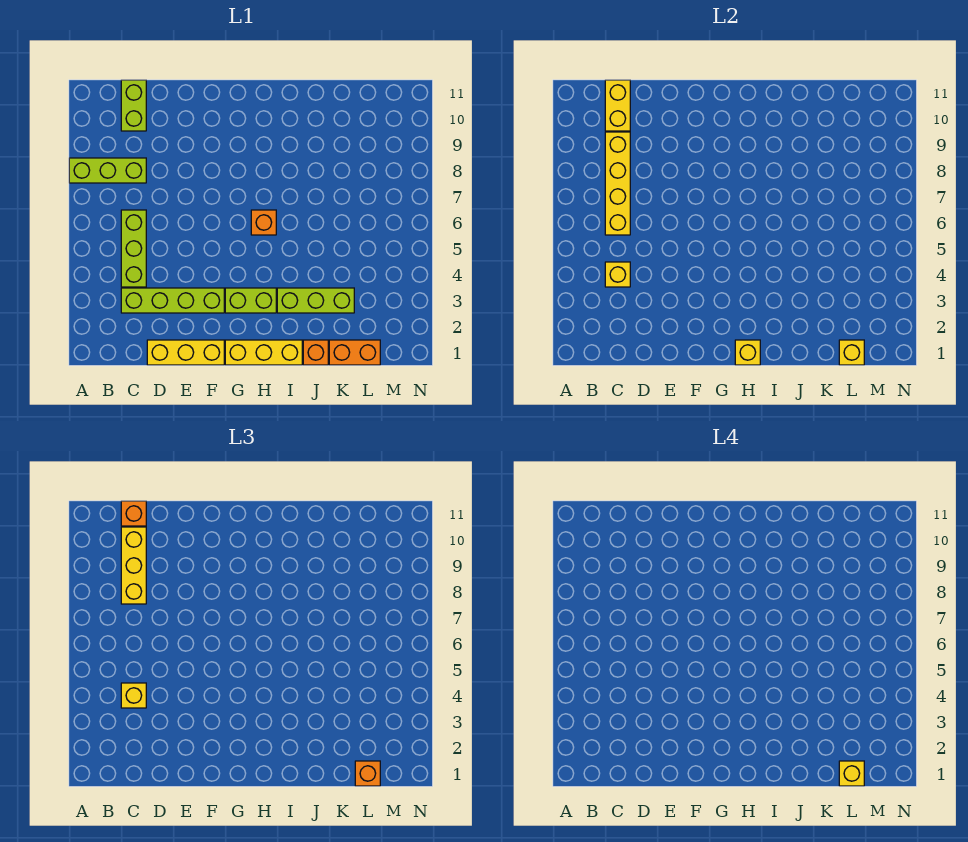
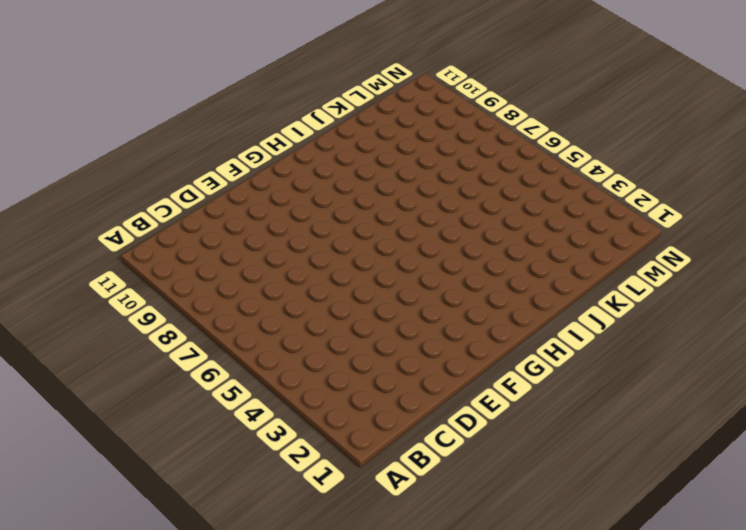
none -> lime 1x3 brick [69,158,146,183]
none -> lime 1x4 brick [121,288,224,313]
none -> lime 1x3 brick [121,210,146,287]

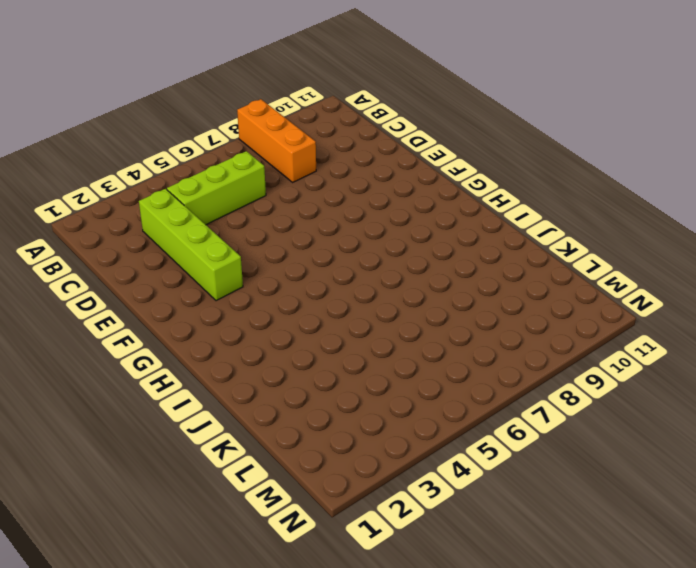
orange 1x3 brick [237,99,316,182] -> lime 1x3 brick [69,158,146,183]
none -> lime 1x2 brick [121,80,146,131]
none -> yellow 1x3 brick [147,340,224,365]
none -> yellow 1x3 brick [225,340,302,365]

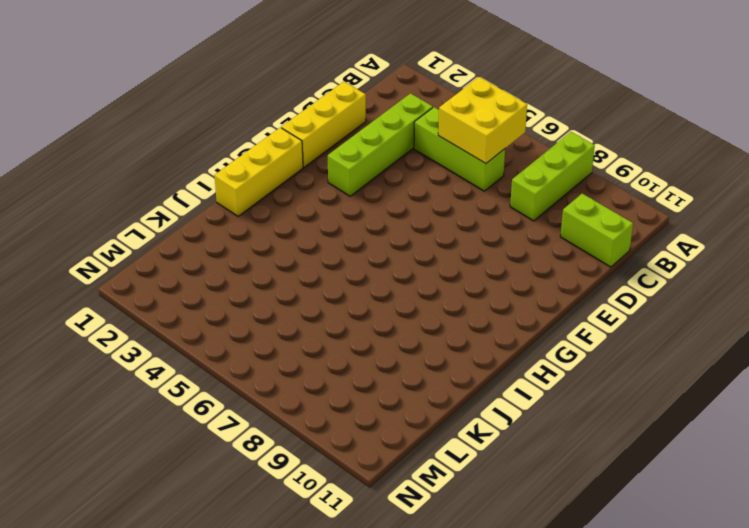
yellow 2x2 brick [438,77,527,164] -> yellow 1x4 brick [605,132,630,235]
none -> lime 1x2 brick [225,288,276,313]
none -> orange 1x1 brick [251,210,276,235]
none -> lime 1x3 brick [277,288,354,313]

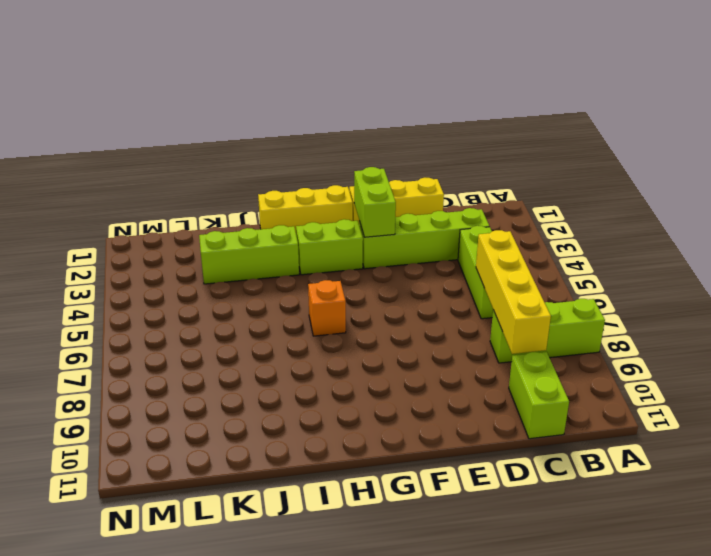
lime 1x2 brick [354,167,396,237] -> none
none -> orange 1x1 brick [303,340,328,365]
none -> orange 1x2 brick [329,340,380,365]
none -> yellow 1x1 brick [605,262,630,287]

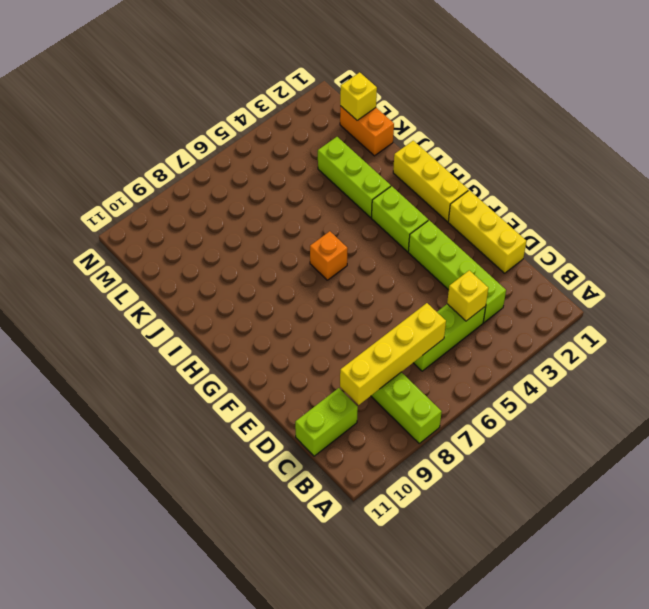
none -> orange 1x1 brick [303,340,328,365]
none -> yellow 1x2 brick [605,80,630,131]
none -> yellow 1x1 brick [735,340,760,365]

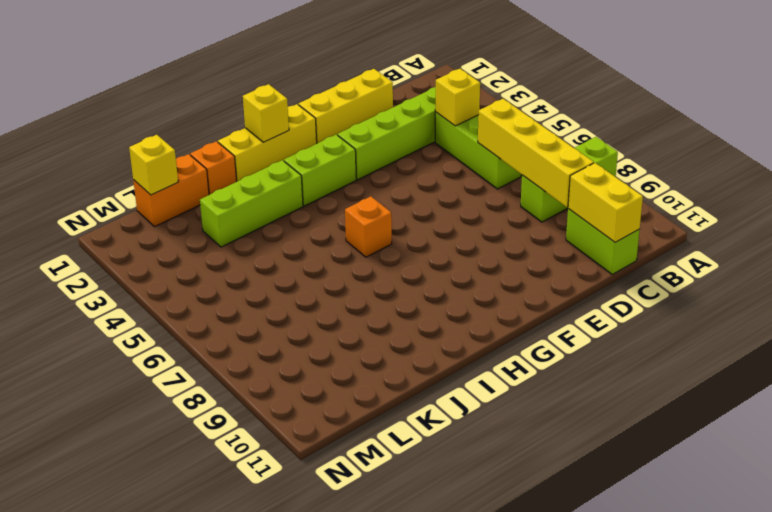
none -> yellow 1x1 brick [121,683,146,708]
none -> yellow 1x3 brick [121,527,146,604]
none -> orange 1x1 brick [121,501,146,526]

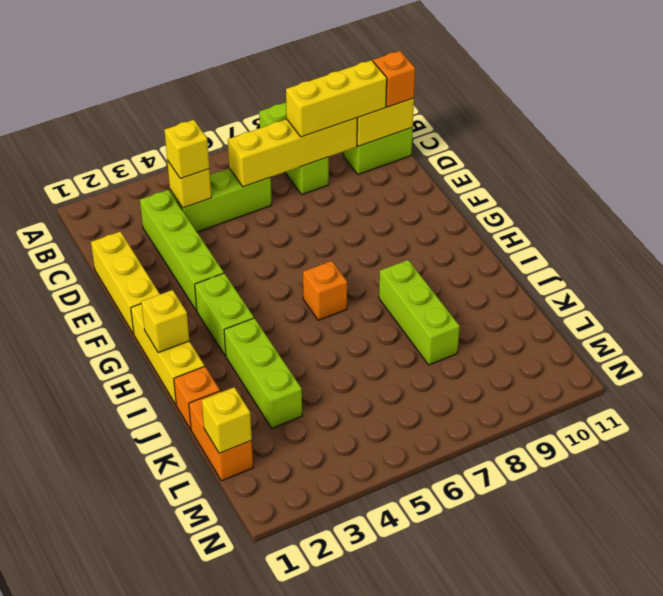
lime 1x3 brick [379,260,460,365] -> none
none -> orange 1x1 brick [355,761,380,786]
none -> yellow 1x1 brick [839,761,864,786]

